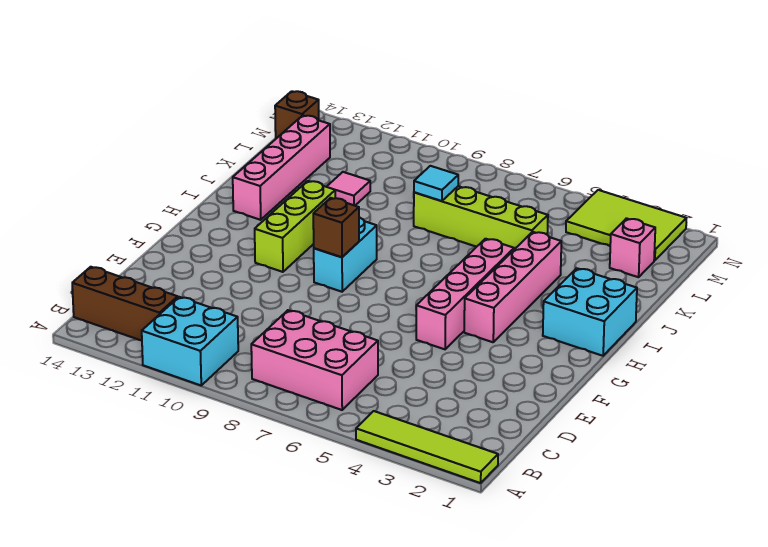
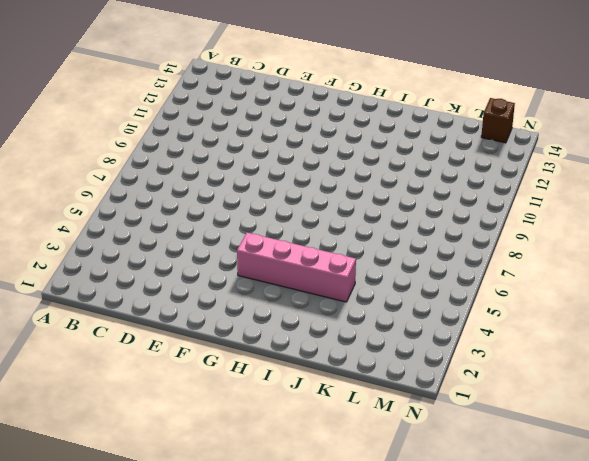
none -> lime 1x4 tile [356,411,498,483]
none -> cyan 2x2 brick [142,297,238,385]
none -> pink 2x3 brick [251,310,378,410]

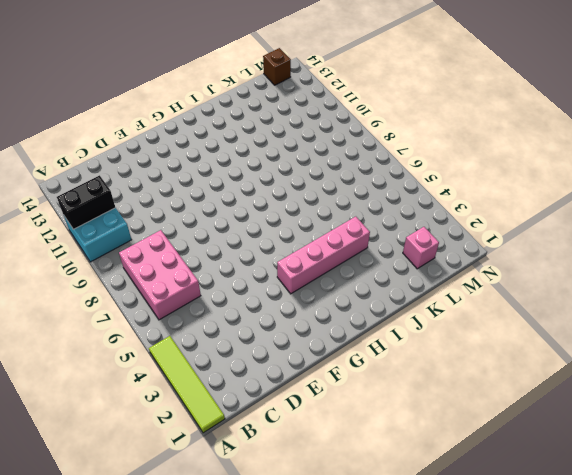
black 1x2 brick [57,175,116,230] -> none
none -> brown 1x3 brick [72,267,178,340]
none -> pink 1x4 brick [416,239,514,349]
none -> cyan 1x2 brick [314,217,377,292]

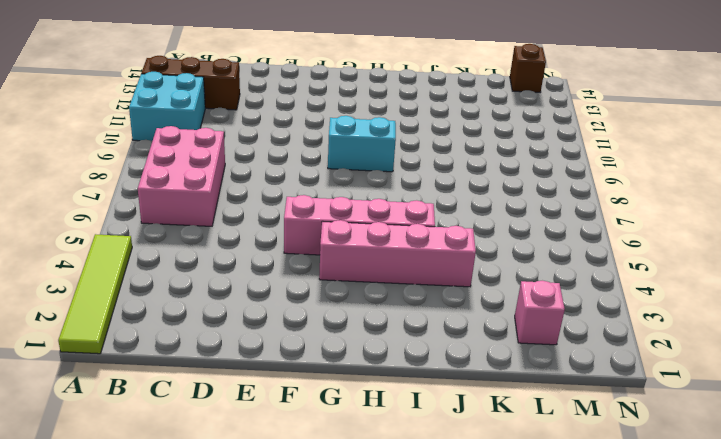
brown 1x3 brick [141,56,240,110] -> brown 1x3 brick turned to [72,267,178,340]
none -> lime 1x3 brick [255,181,335,272]
none -> cyan 2x2 brick [543,268,637,356]
none -> pink 1x4 brick [233,115,330,220]

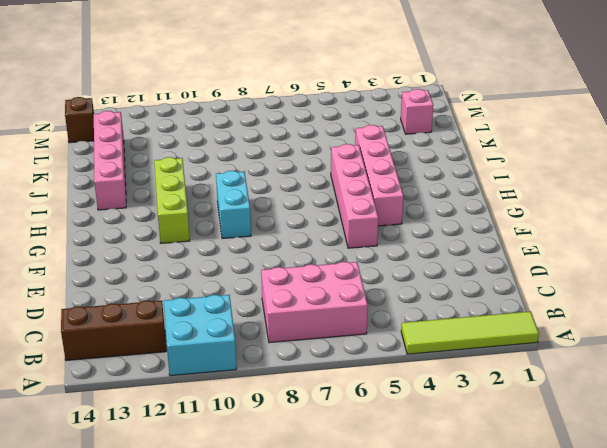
none -> cyan 2x2 brick [543,268,637,356]
none -> lime 1x4 brick [414,186,548,249]
none -> pink 1x1 tile [327,172,370,206]

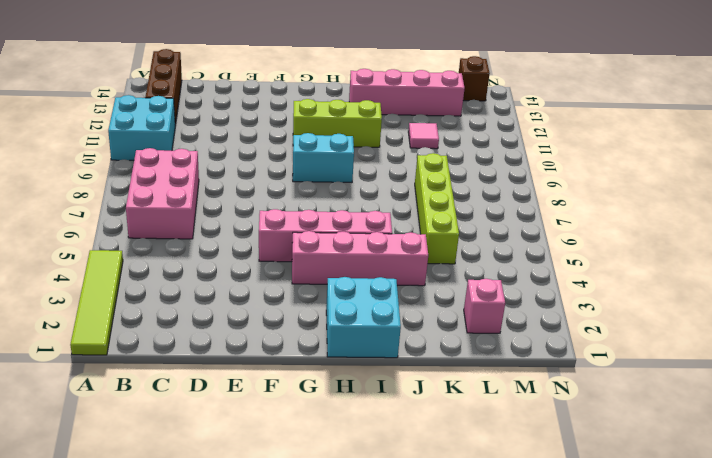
none -> lime 2x3 tile [566,190,686,261]
none -> brown 1x1 brick [313,198,359,257]
none -> cyan 1x1 tile [414,166,458,201]

